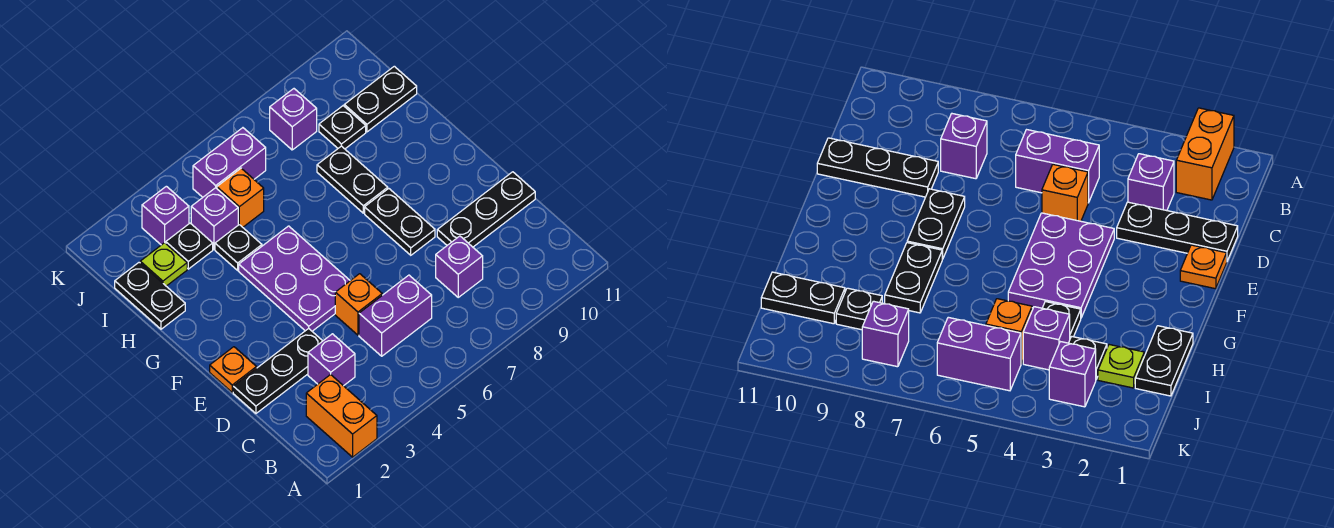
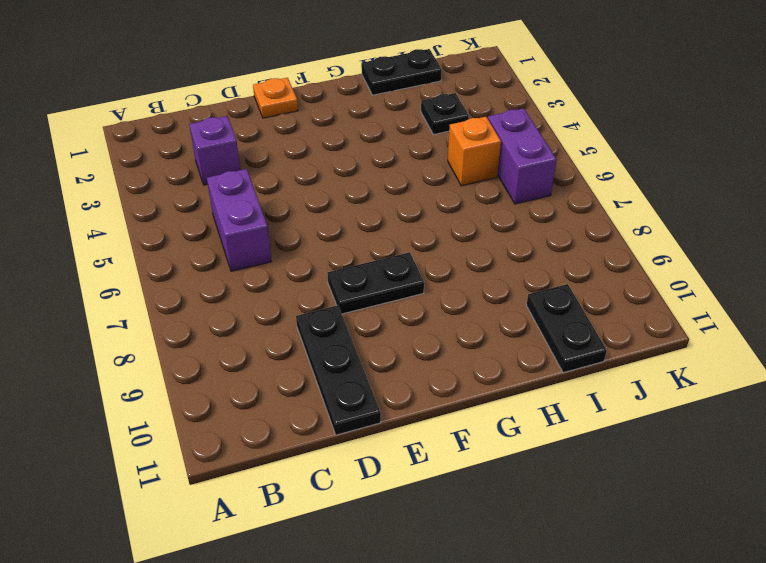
none -> orange 1x2 brick [306,374,377,457]
none -> purple 1x1 brick [436,236,483,297]
none -> black 1x3 plate [233,328,322,413]

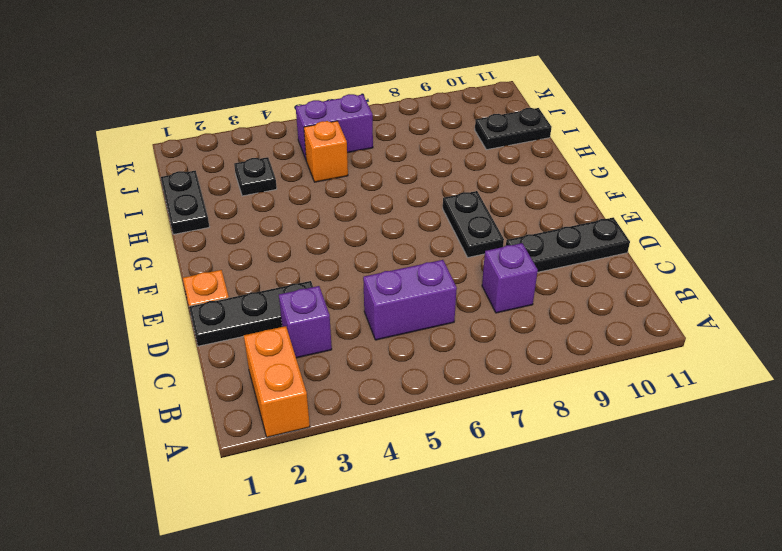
none -> orange 1x1 brick [335,274,382,335]
none -> purple 2x3 plate [239,226,350,331]
none -> black 1x2 plate [317,146,388,213]

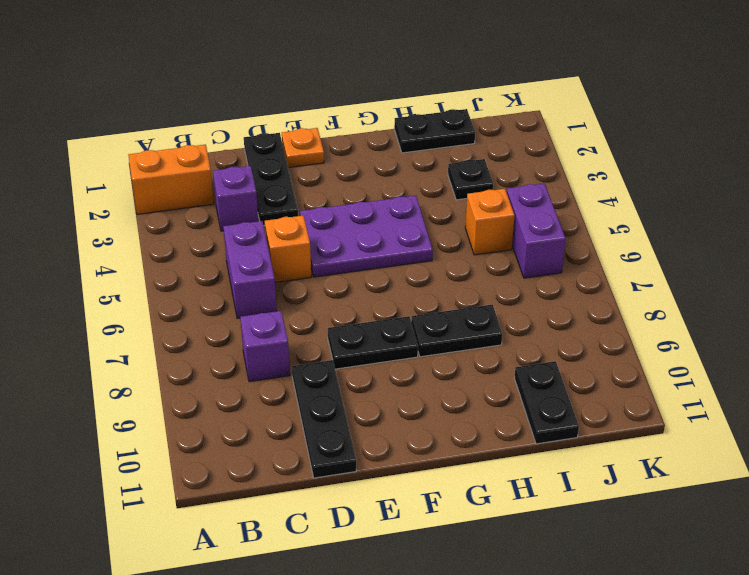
none -> black 1x1 plate [215,225,262,270]
none -> lime 1x1 plate [140,243,187,286]
none -> purple 1x1 brick [191,188,238,249]

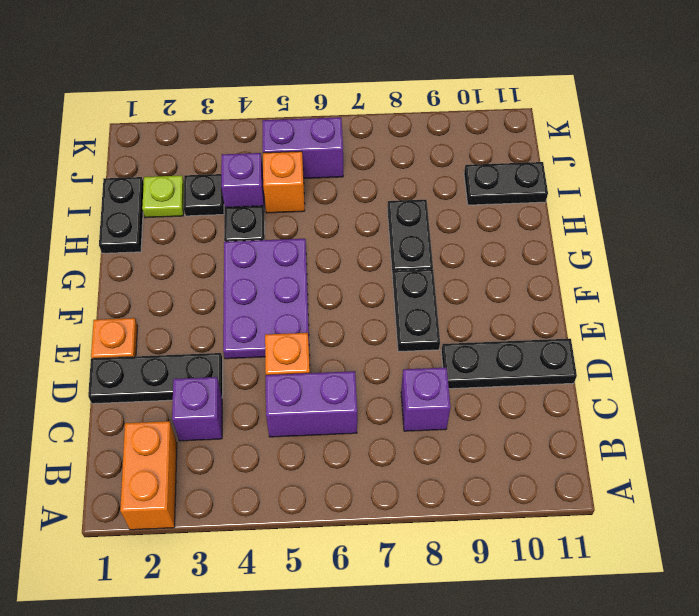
none -> black 1x1 plate [319,106,366,149]
none -> purple 1x1 brick [142,186,189,245]
none -> purple 1x1 brick [270,89,317,150]

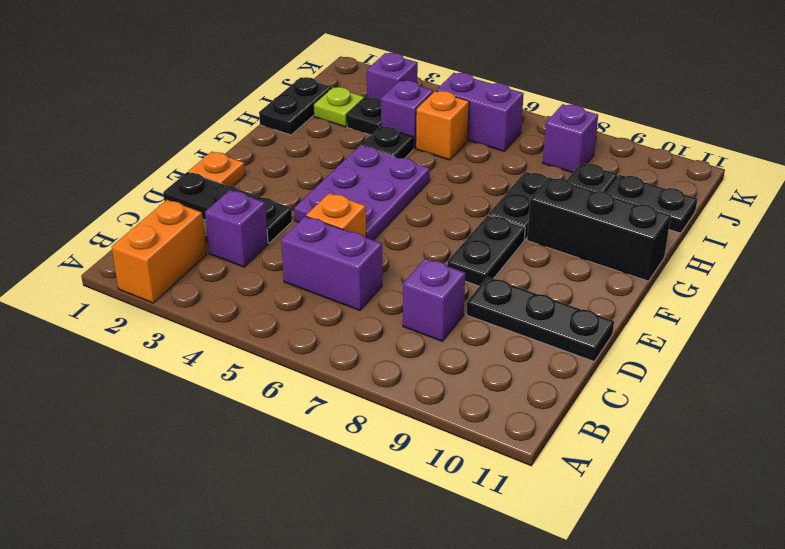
black 1x3 brick [527,177,671,281] -> none

